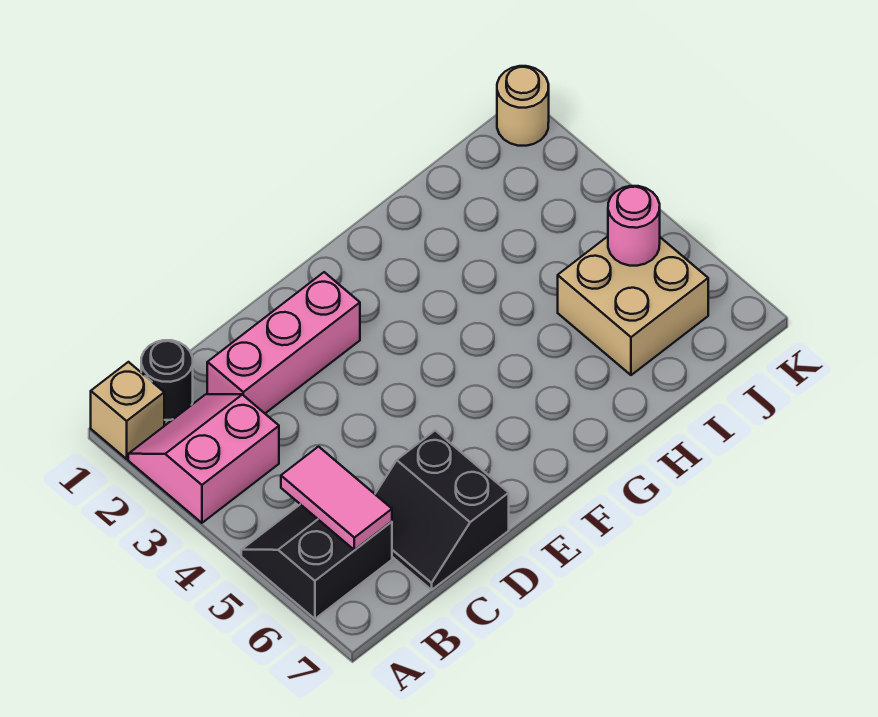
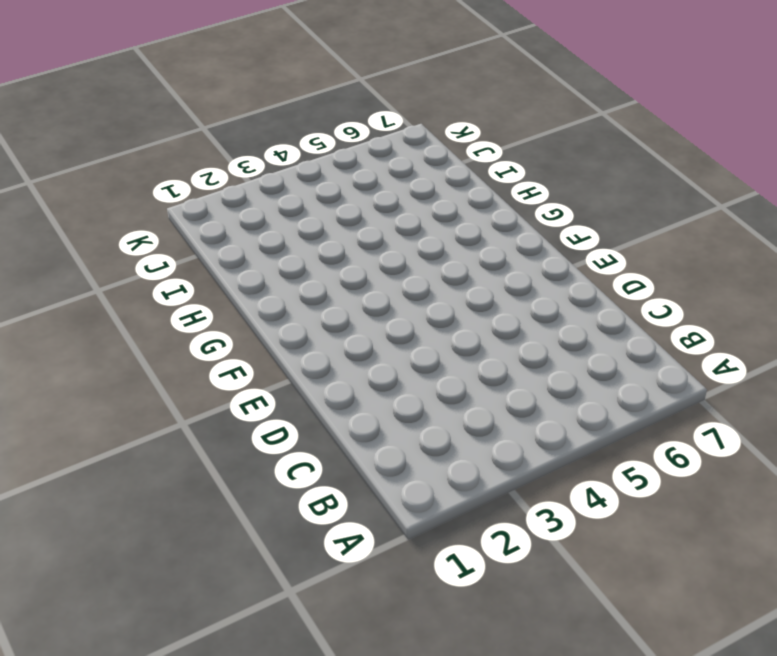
none -> tan 1x1 brick [91,362,164,459]
none -> pink 2x2 slope [128,394,279,523]

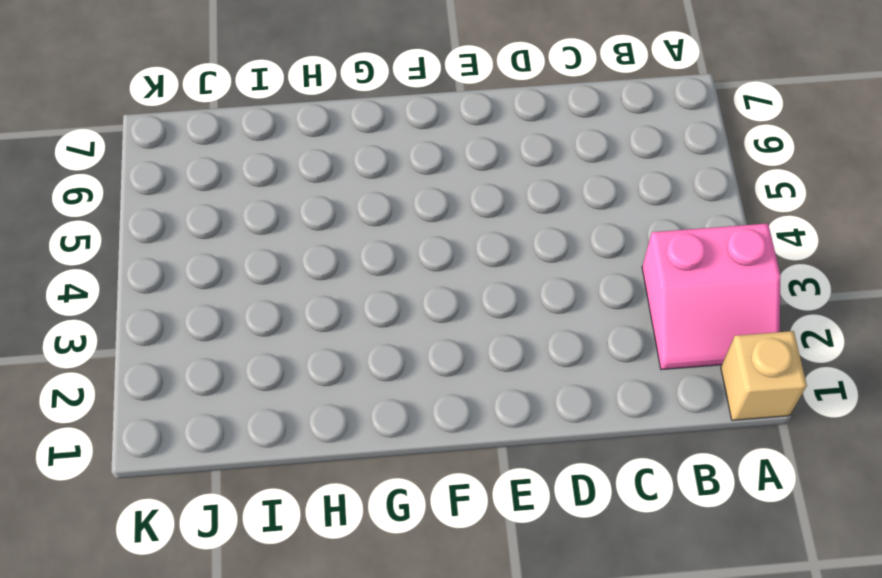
none -> black 2x2 slope [241,504,392,619]
none -> black 1x1 round brick [141,340,193,420]

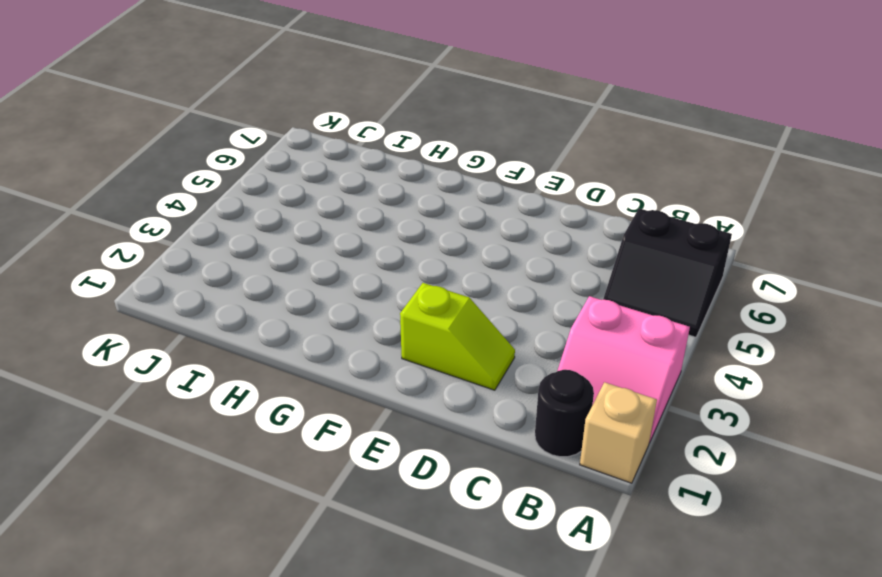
lime 1x2 slope [400,283,515,390] -> pink 1x3 brick [207,272,360,413]
none -> black 2x2 slope [375,430,509,590]
none -> tan 2x2 brick [558,236,708,375]

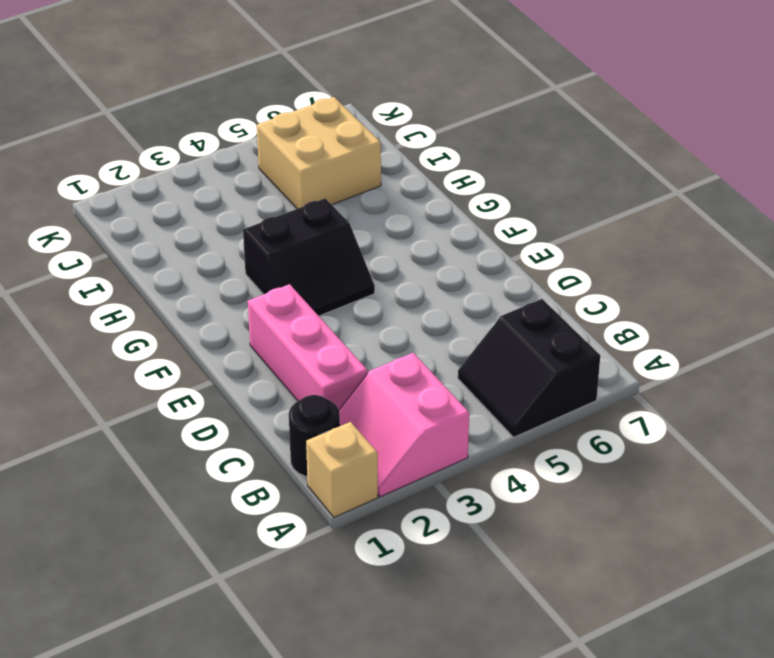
black 2x2 slope [243,198,375,316] -> black 2x2 slope moved to [375,430,509,590]
none -> tan 1x1 round brick [497,66,549,146]
none -> pink 1x2 tile [281,447,392,550]

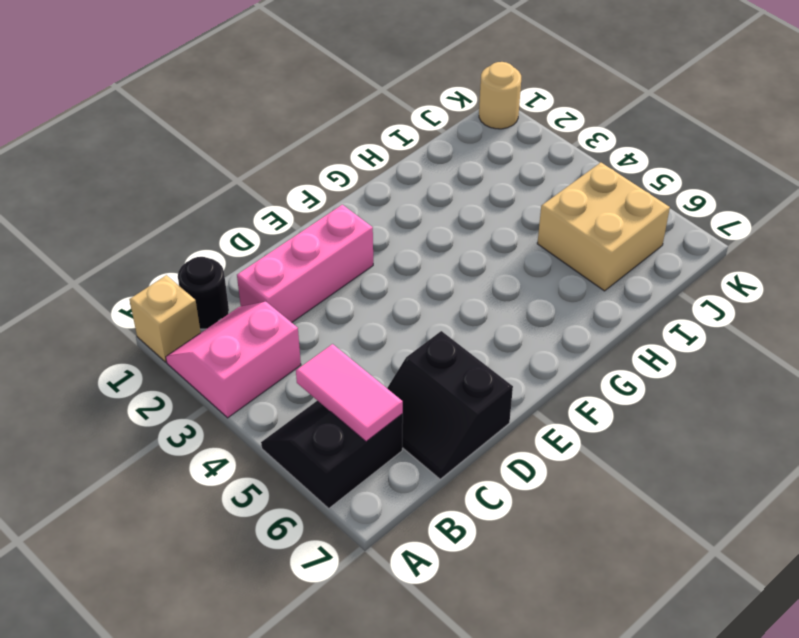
none -> pink 1x1 round brick [608,186,660,266]

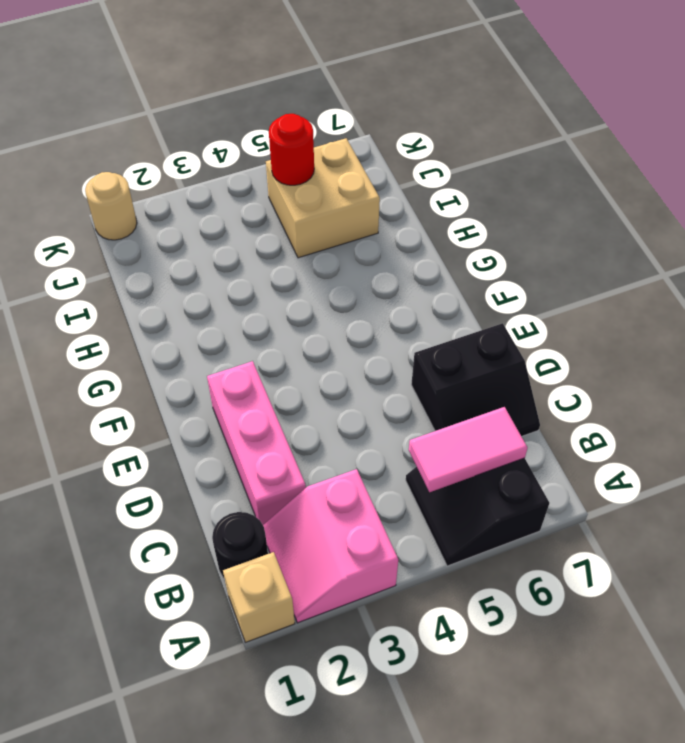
red 1x1 round brick [269,114,314,185] -> pink 1x1 round brick [608,186,660,266]

